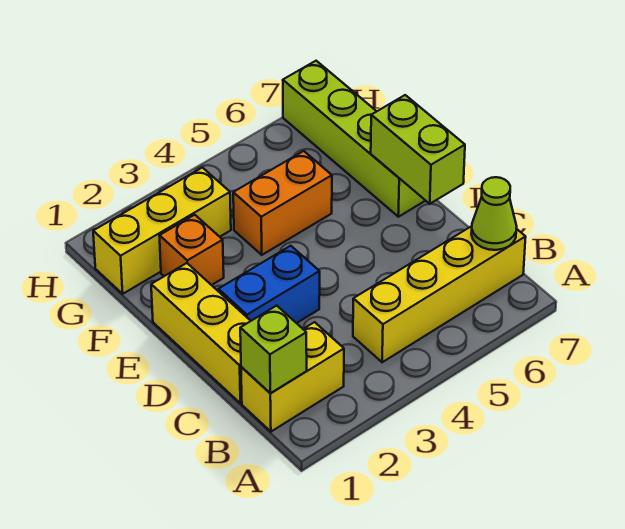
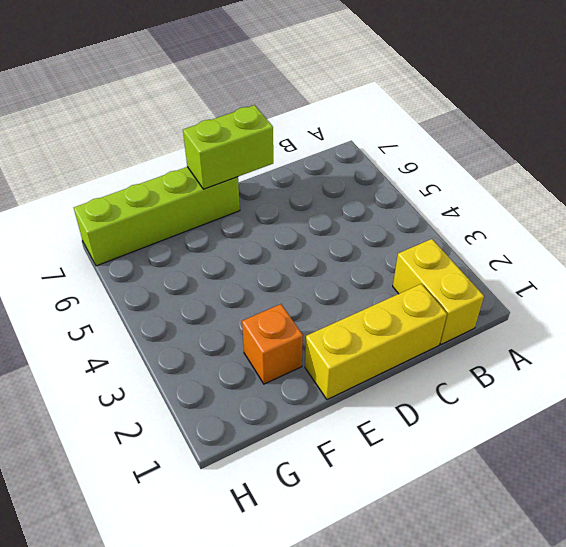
none -> yellow 1x4 brick [353,226,526,362]
none -> blue 1x2 brick [218,246,320,323]

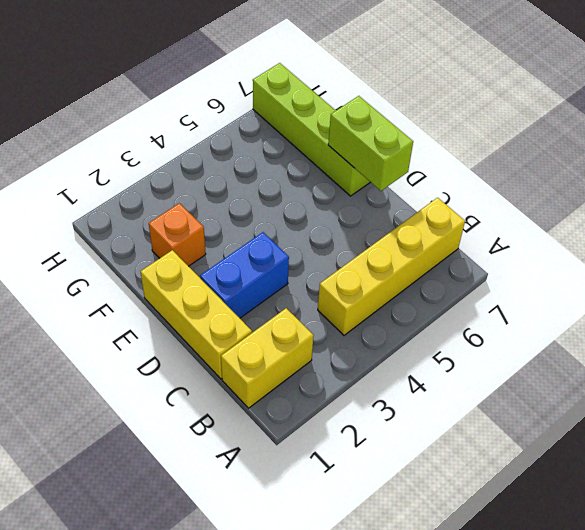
none -> orange 1x2 brick [233,151,332,255]
none -> yellow 1x3 brick [93,168,231,294]

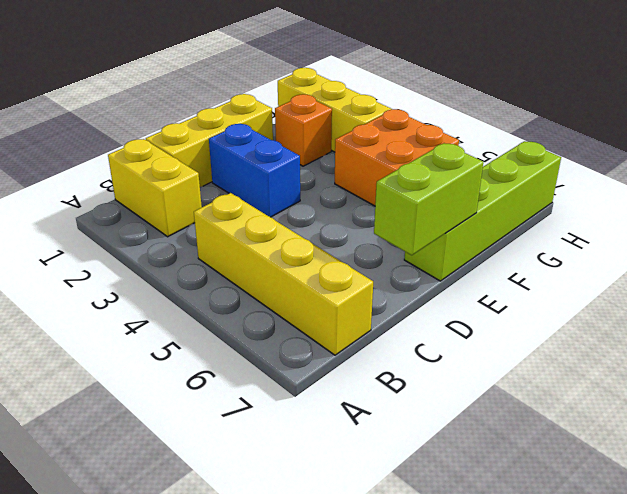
orange 2x2 brick [335,109,459,206] -> orange 1x2 brick [233,151,332,255]
none -> lime 1x1 brick [240,306,307,393]
none -> lime 1x1 cone [471,177,517,250]

